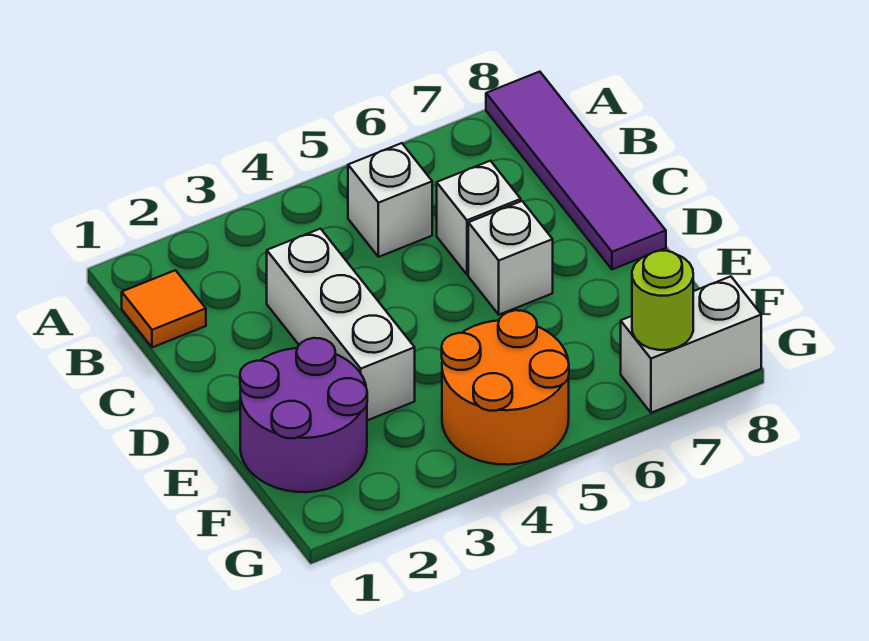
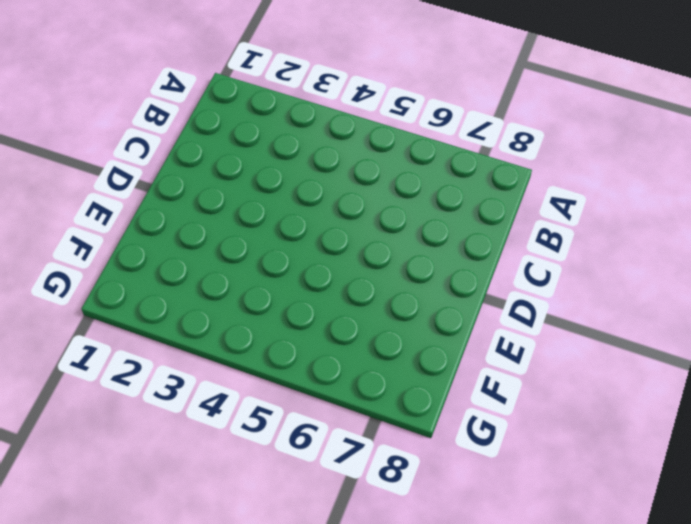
none -> purple 1x4 tile [486,72,666,269]
none -> orange 1x1 tile [122,270,206,347]

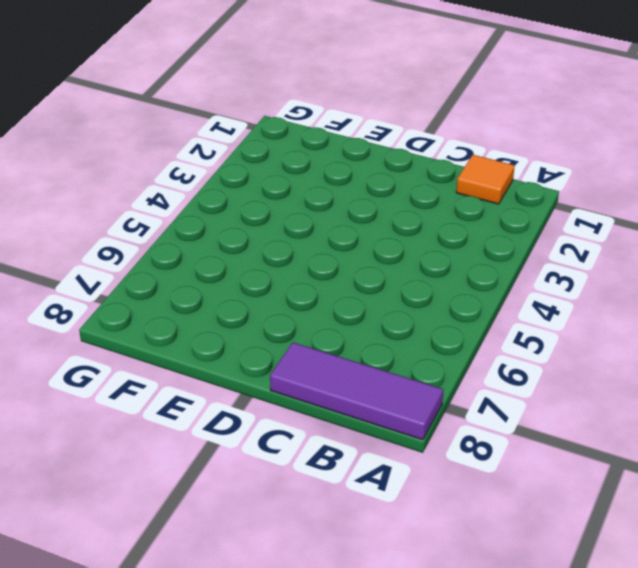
purple 1x3 tile [270,343,443,440] -> purple 1x4 tile [486,72,666,269]
none -> white 1x1 brick [348,143,432,257]
none -> white 1x3 brick [267,229,415,420]

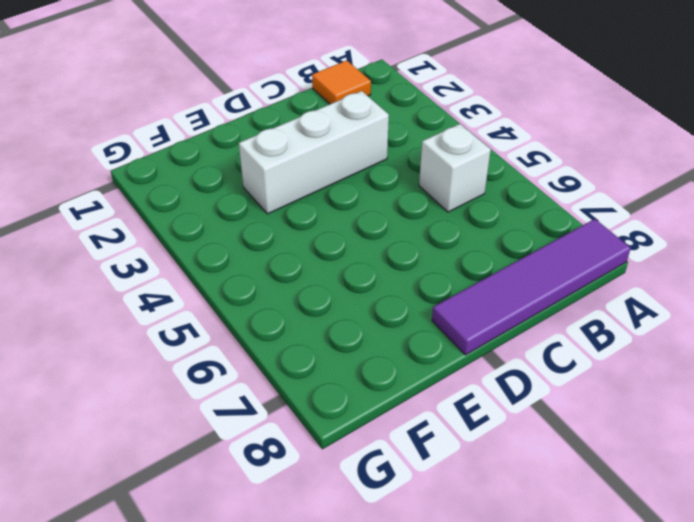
none -> white 1x1 brick [437,161,521,274]
none -> white 1x1 brick [468,201,553,315]

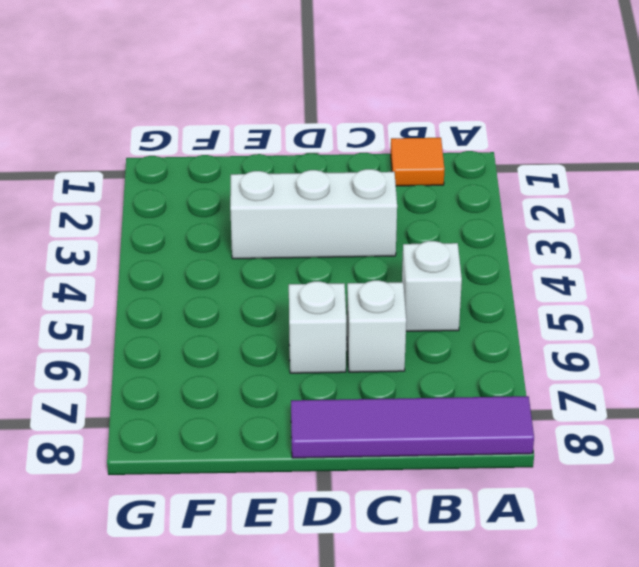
none -> purple 2x2 round brick [240,338,367,492]
none -> orange 2x2 round brick [442,310,569,465]

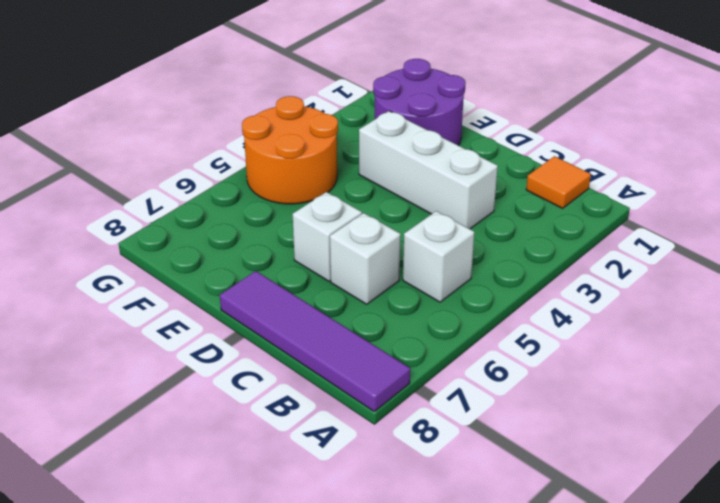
none -> white 1x2 brick [621,276,761,413]
none -> lime 1x1 round brick [632,251,693,350]

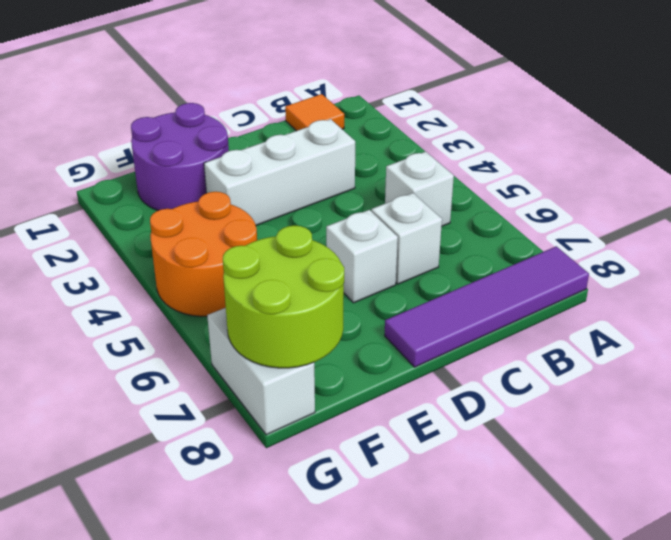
lime 2x2 round brick [223,225,344,368] -> lime 1x1 round brick [632,251,693,350]

